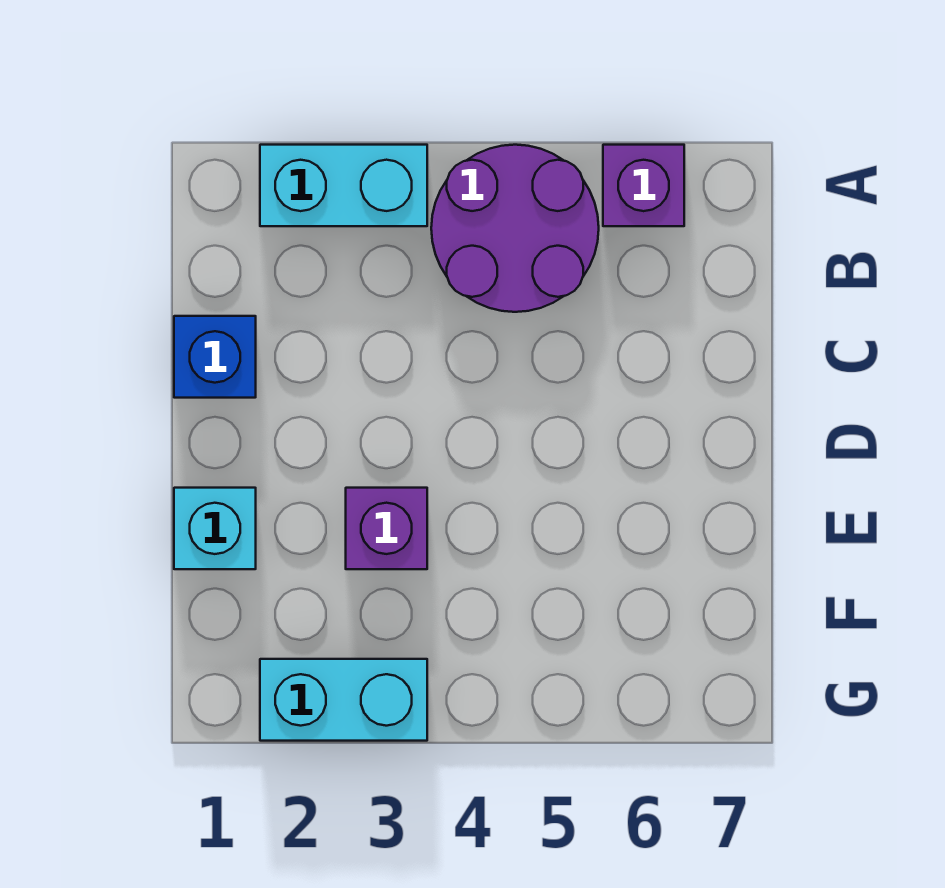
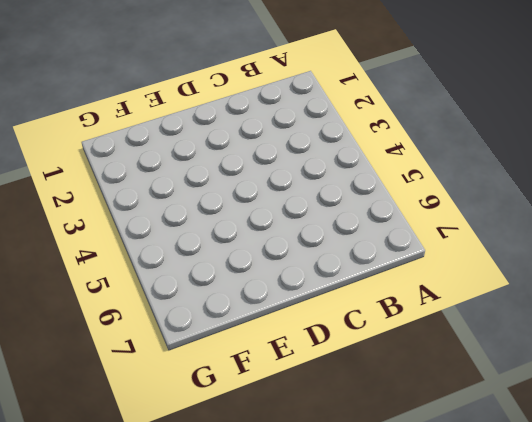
none -> cyan 1x2 brick [260,145,427,226]
none -> purple 2x2 round brick [431,145,599,312]

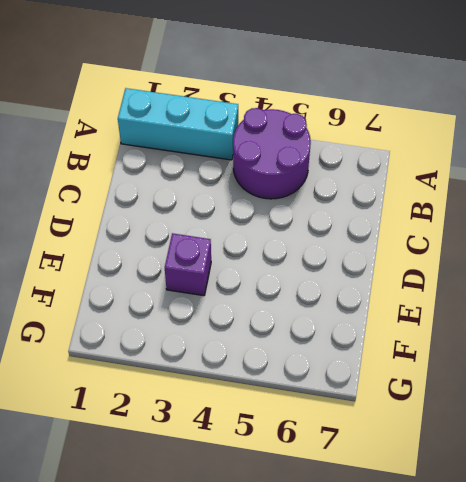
cyan 1x3 brick [118,88,238,160] -> cyan 1x2 brick [260,145,427,226]
none -> purple 1x1 brick [603,145,684,226]
none -> blue 1x1 brick [174,316,256,398]

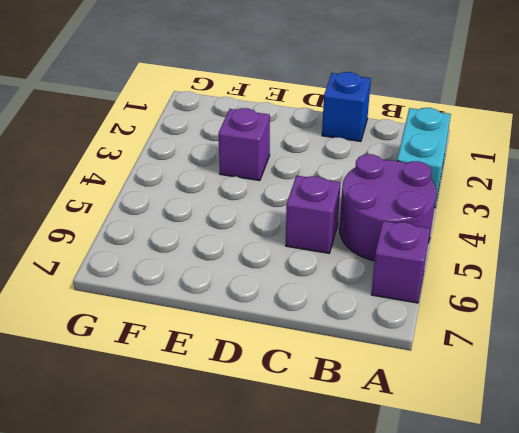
purple 1x1 brick [286,176,341,253] -> none
none -> cyan 1x1 brick [174,488,256,569]
none -> cyan 1x2 brick [260,659,427,741]

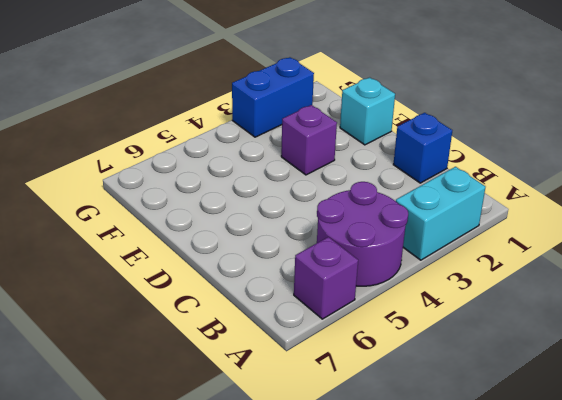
blue 1x2 brick [232,57,314,137] -> cyan 1x2 brick [260,659,427,741]

